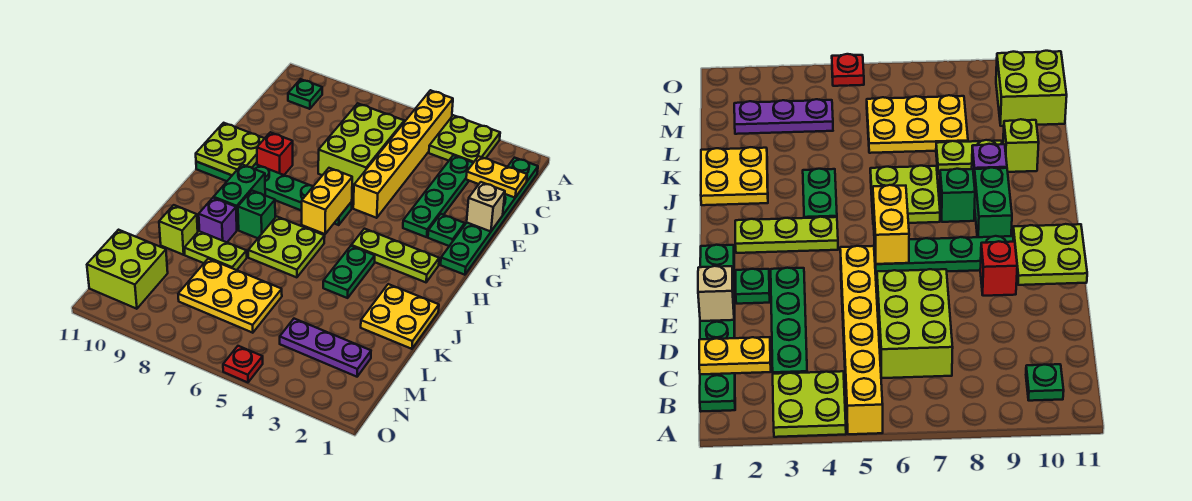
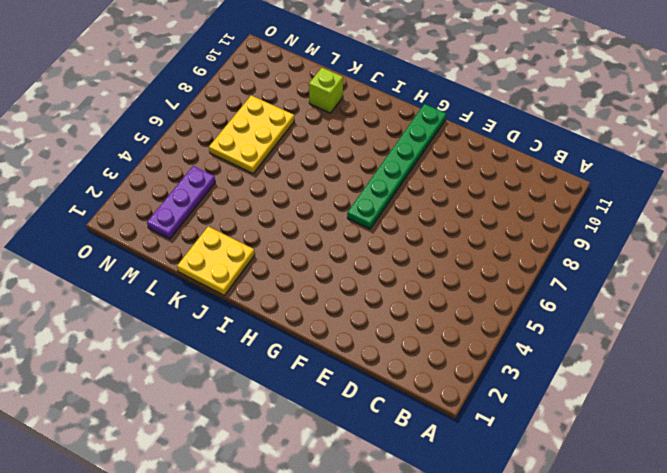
none -> lime 2x2 plate [429,115,500,163]
none -> yellow 1x6 brick [353,90,453,218]
none -> green 1x6 plate [441,158,538,275]

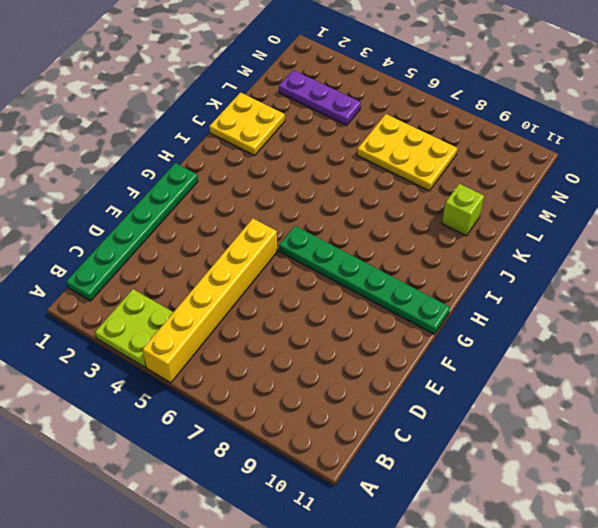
none -> green 1x1 plate [288,79,322,109]
none -> green 1x4 plate [403,155,473,237]
none -> lime 2x3 brick [318,103,404,187]

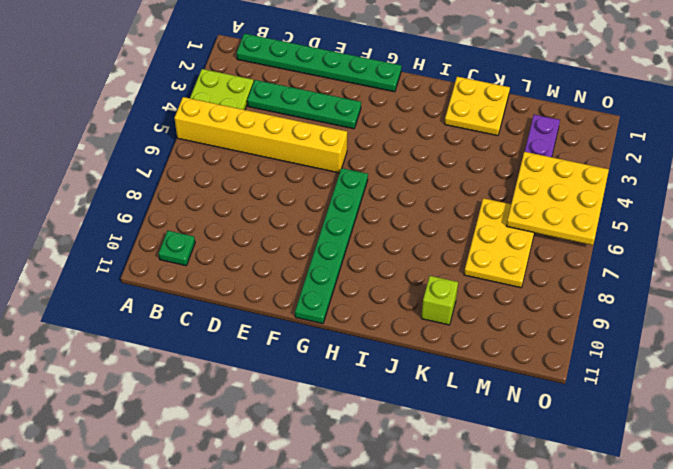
yellow 3x3 plate [507,152,609,245] -> none
none -> lime 2x3 brick [318,103,404,187]
none -> green 1x1 plate [428,214,465,246]
none -> red 1x1 brick [257,132,293,175]

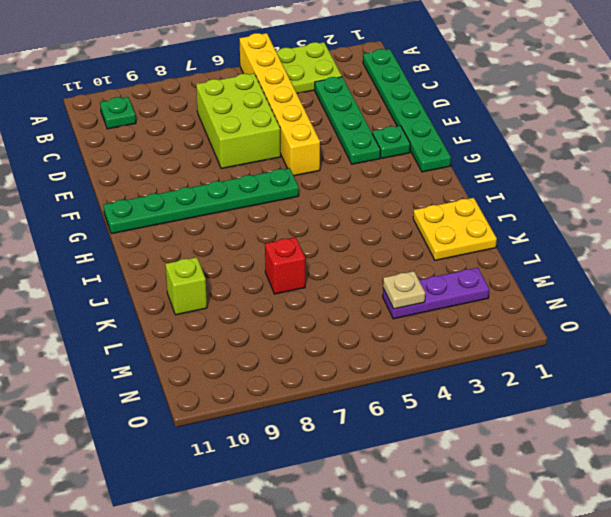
red 1x1 brick [265,237,305,294] -> red 1x1 brick moved to [257,132,293,175]
tan 1x1 plate [383,271,425,309] -> none
none -> lime 1x3 plate [351,229,439,282]
none -> green 1x2 brick [214,165,265,230]
none -> green 1x2 plate [323,246,375,298]

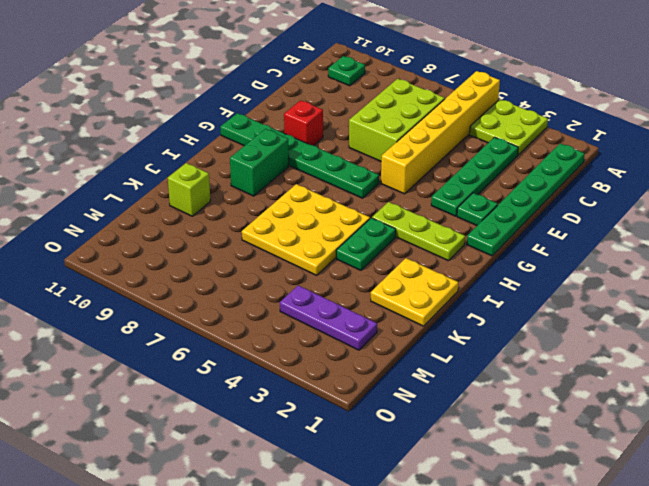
yellow 3x3 plate [242,184,370,275] -> lime 2x2 plate [248,217,325,277]
none -> green 1x1 brick [238,191,275,238]
none -> purple 1x1 brick [199,198,237,242]
none -> lime 1x2 plate [184,231,247,270]

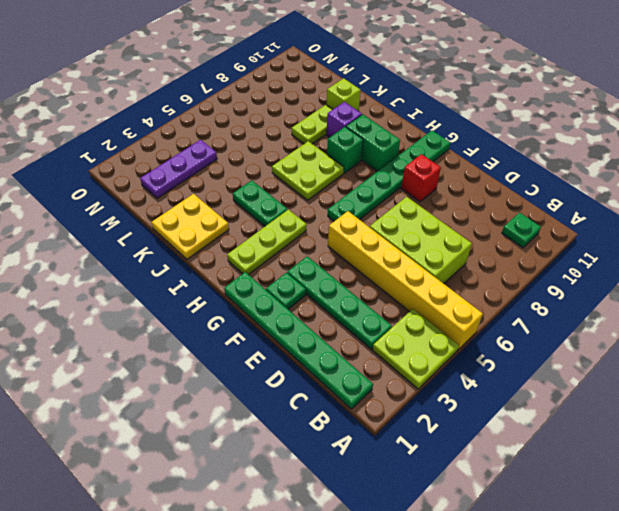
none -> yellow 2x3 plate [178,259,282,333]
none -> lime 2x2 brick [87,230,168,309]
none -> red 1x1 plate [223,346,263,382]

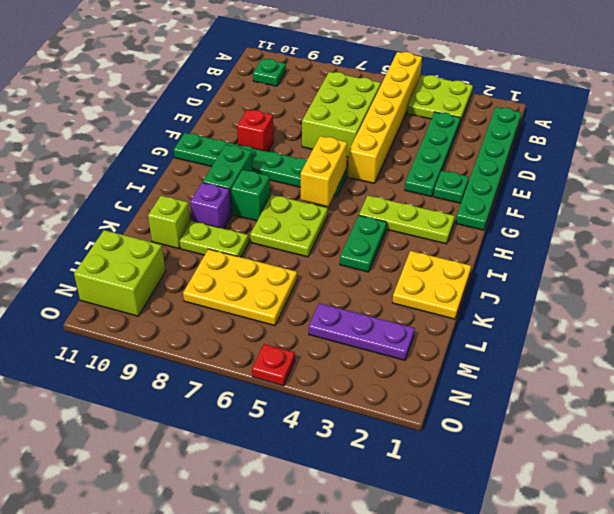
none -> yellow 1x2 plate [466,156,527,198]
none -> tan 1x1 brick [467,182,505,232]
none -> lime 2x2 plate [196,123,265,175]

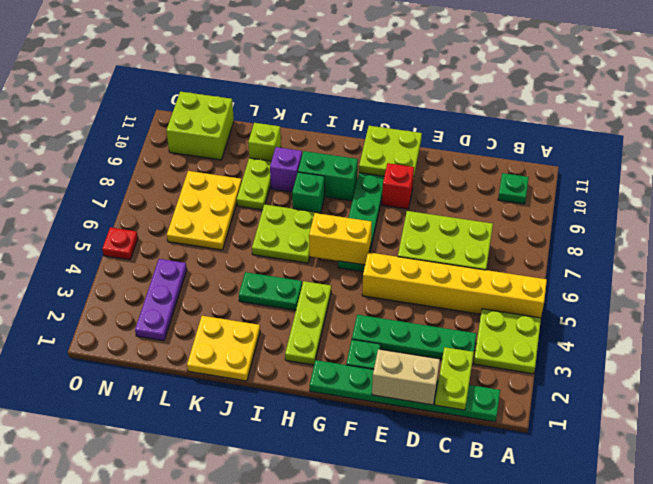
lime 1x2 plate [435,347,474,410] -> yellow 1x2 plate [466,156,527,198]
tan 1x2 brick [372,349,440,405] -> tan 1x1 brick [467,182,505,232]

